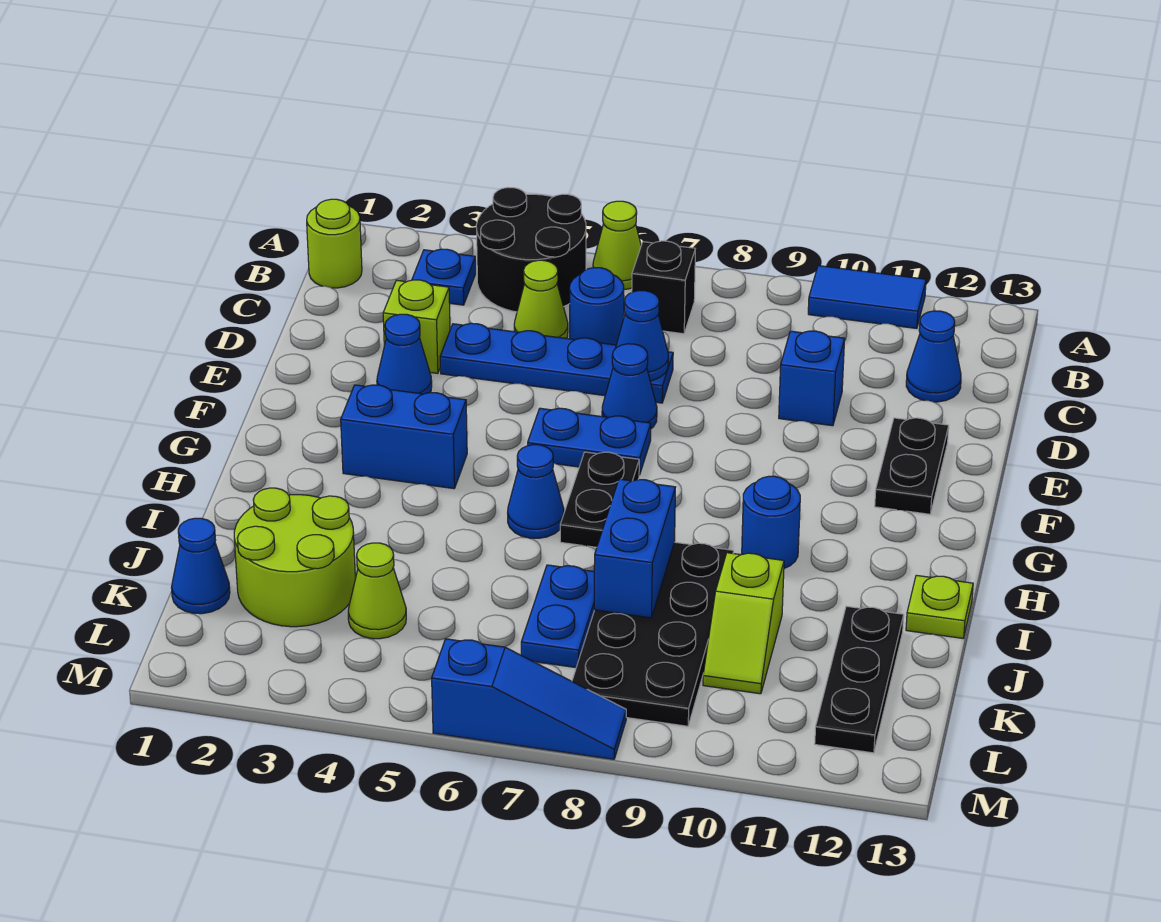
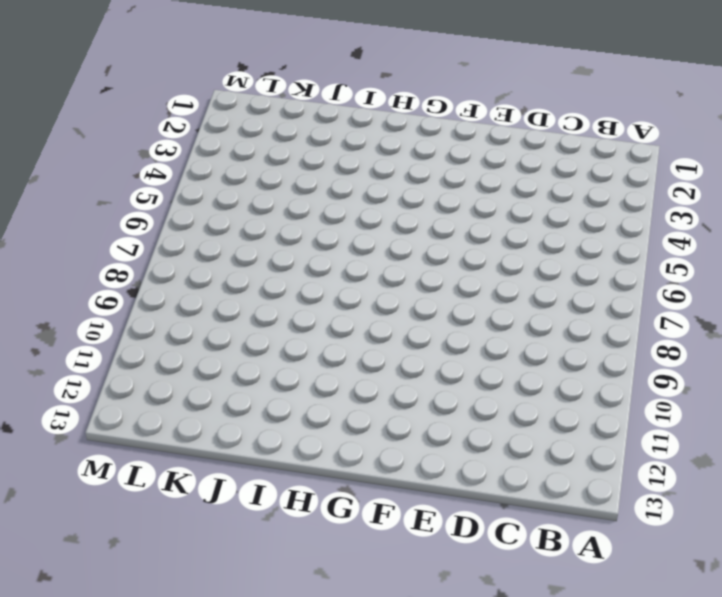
none -> black 2x2 round brick [476,188,586,312]
none -> lime 1x1 cone [593,201,641,290]
none -> blue 1x2 tile [808,266,926,329]
none -> lime 1x1 round brick [307,199,362,288]

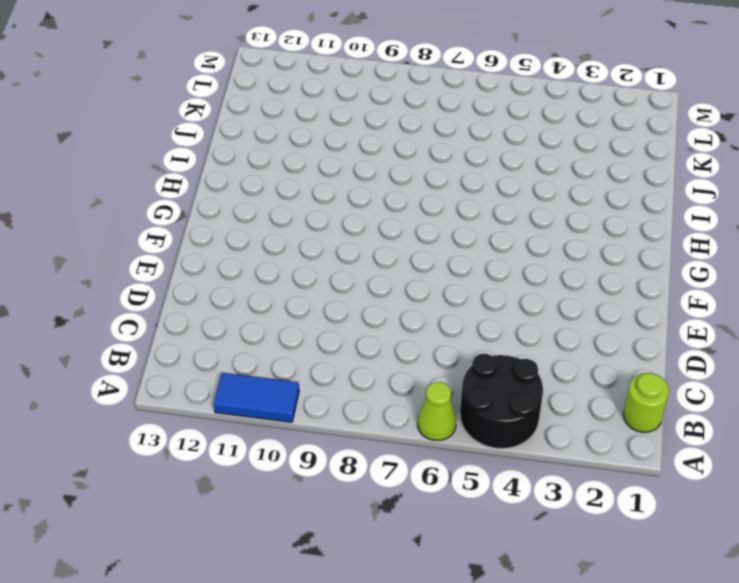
none -> blue 1x1 plate [412,249,476,305]
none -> black 1x1 brick [632,241,695,334]
none -> lime 1x1 cone [514,260,568,339]
none -> blue 1x1 round brick [570,268,624,345]

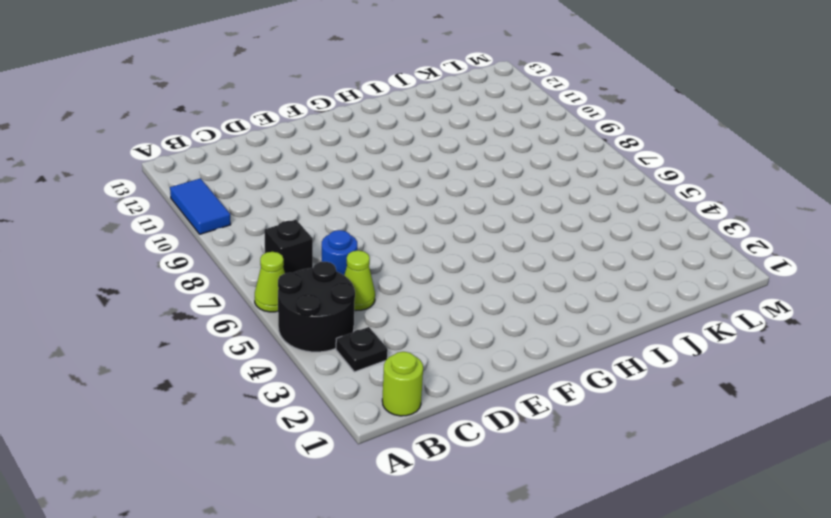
black 1x1 plate [336,327,388,372] -> blue 1x1 plate [412,249,476,305]
none -> blue 1x1 cone [906,311,961,402]
none -> lime 1x1 brick [383,280,450,373]
none -> blue 1x4 plate [440,323,673,403]
none -> blue 1x1 brick [779,331,845,426]

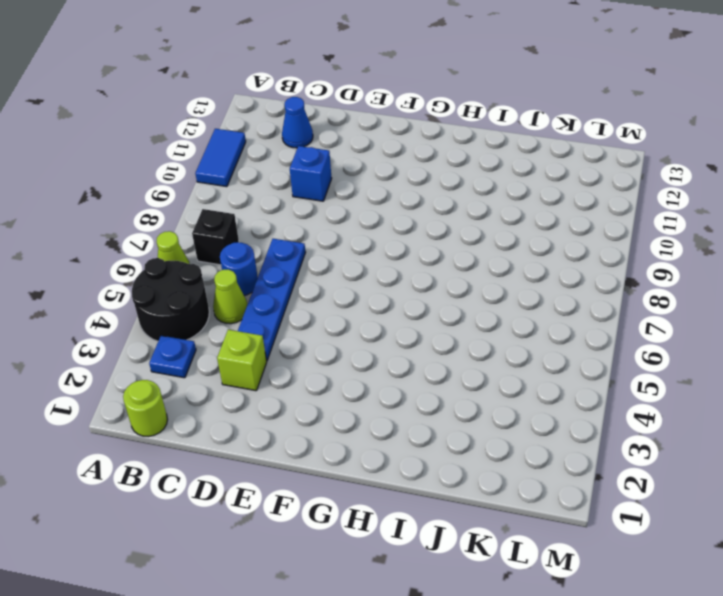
none -> blue 1x1 cone [377,314,432,394]
none -> blue 1x1 cone [602,344,657,429]
none -> black 1x2 plate [875,418,949,514]
none -> blue 1x2 plate [528,408,651,475]

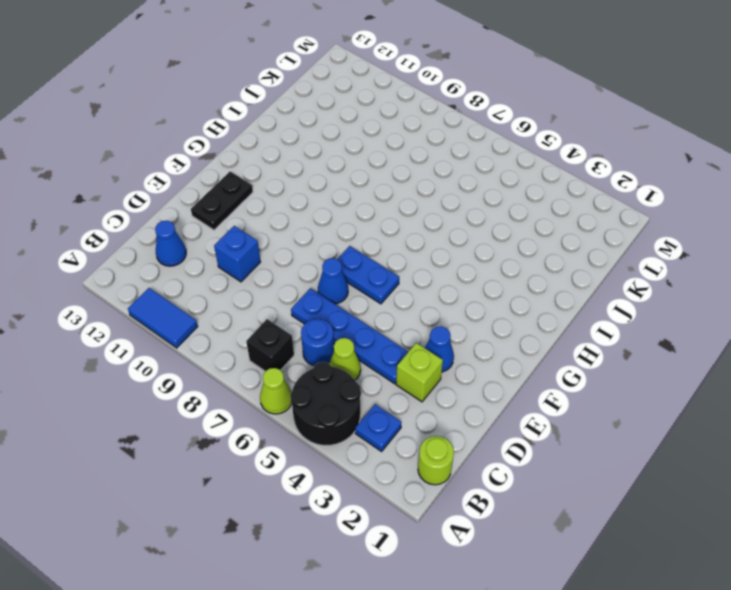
none -> blue 1x2 brick [341,385,467,489]
none -> black 1x2 plate [560,452,639,547]
none -> blue 1x1 cone [508,445,564,538]
none -> blue 1x1 round brick [742,476,800,568]

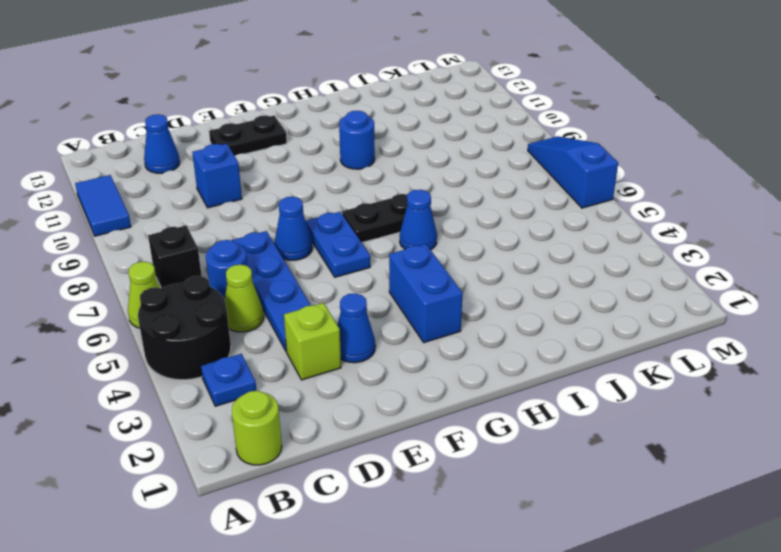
none -> black 2x4 plate [572,542,734,726]
none -> lime 1x1 plate [906,575,973,638]
none -> lime 2x2 round brick [234,488,355,627]
none -> blue 1x2 plate [521,565,594,668]

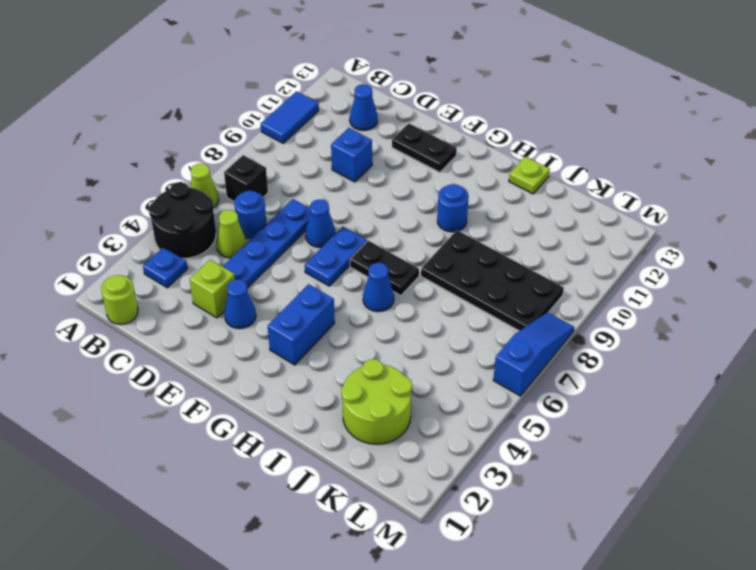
none -> blue 1x2 plate [521,565,594,668]
none -> lime 1x2 slope [703,553,784,694]
none -> black 1x3 plate [815,606,904,753]
none -> blue 1x1 cone [171,518,230,614]

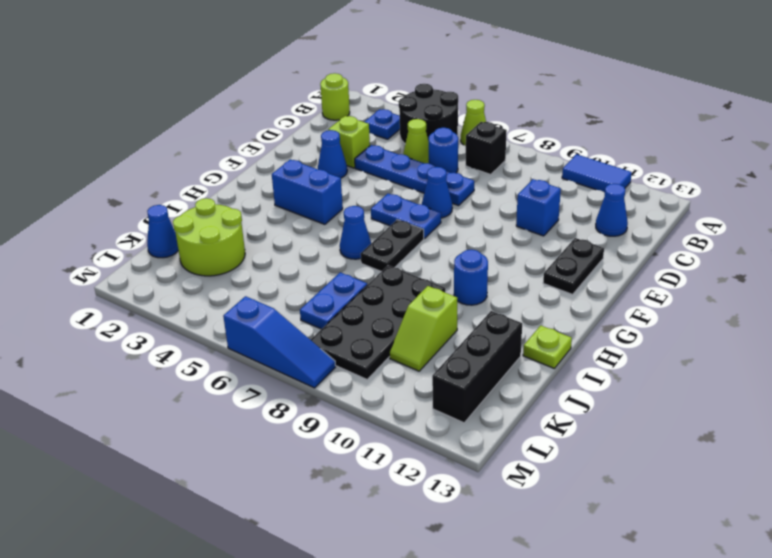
black 1x3 brick [432,311,522,423] -> black 1x3 plate [815,606,904,753]
none -> lime 1x1 cone [348,543,406,639]
none -> blue 1x1 cone [615,291,668,381]
none -> blue 1x2 brick [594,479,675,618]

